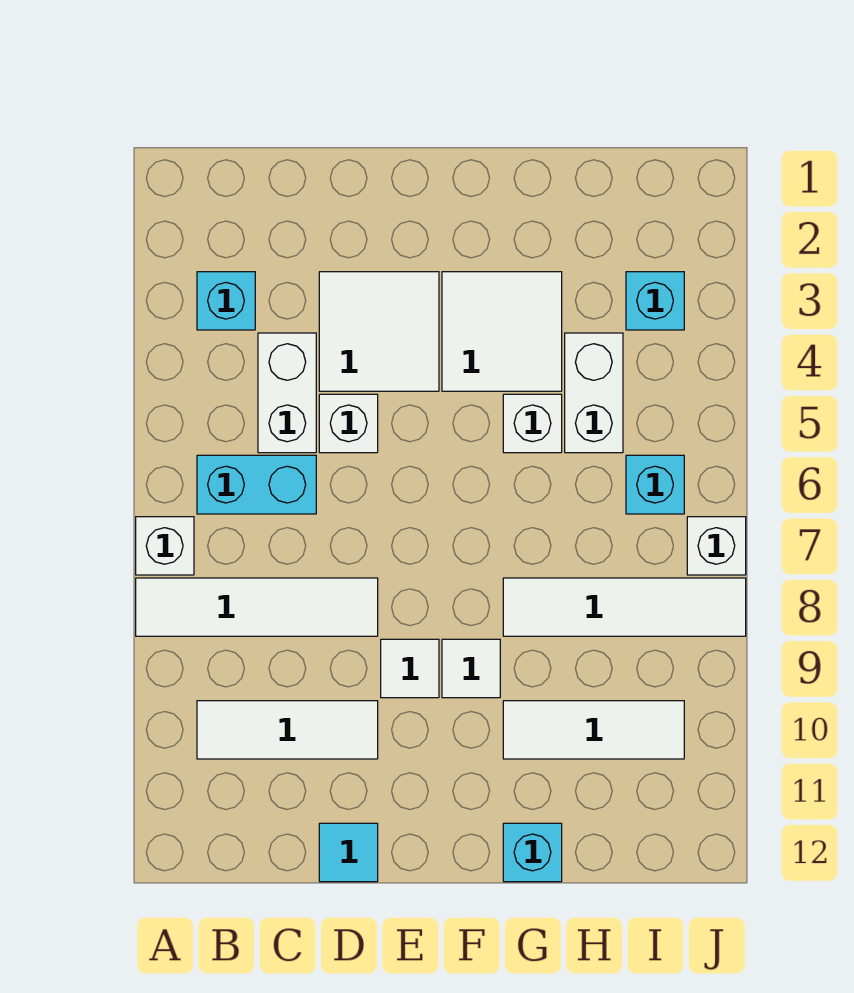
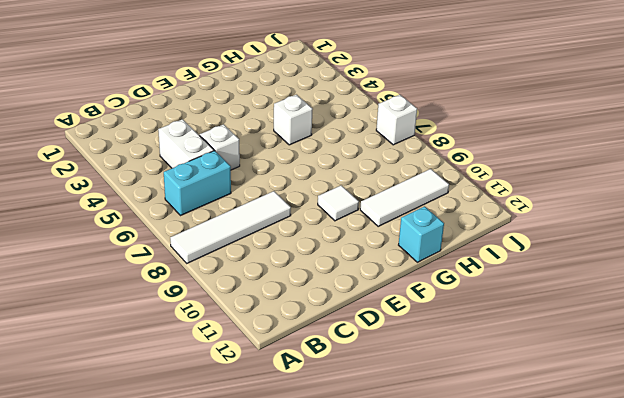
none -> white 1x1 brick [136,517,194,575]
none -> cyan 1x1 brick [197,272,255,330]
none -> white 1x3 tile [197,701,378,759]

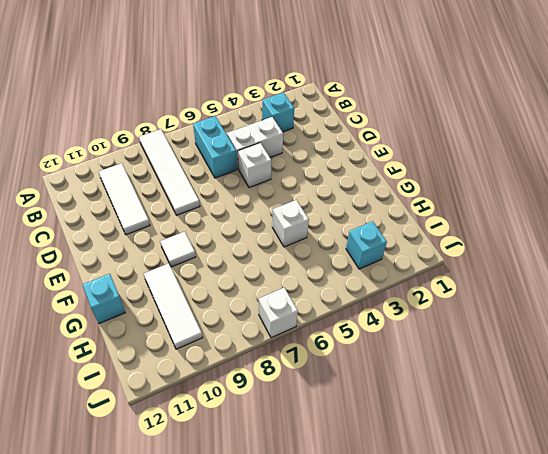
none -> white 1x1 brick [136,517,194,575]
none -> white 2x2 tile [319,272,439,391]
none -> cyan 1x1 tile [319,823,378,882]

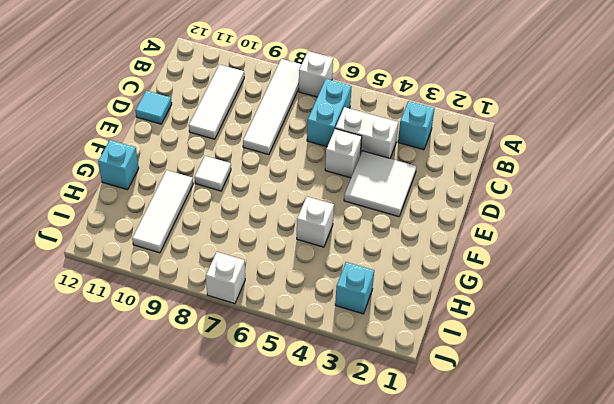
none -> white 1x1 tile [381,639,439,698]
none -> white 2x2 tile [442,272,562,391]
none -> white 1x4 tile [503,578,746,636]

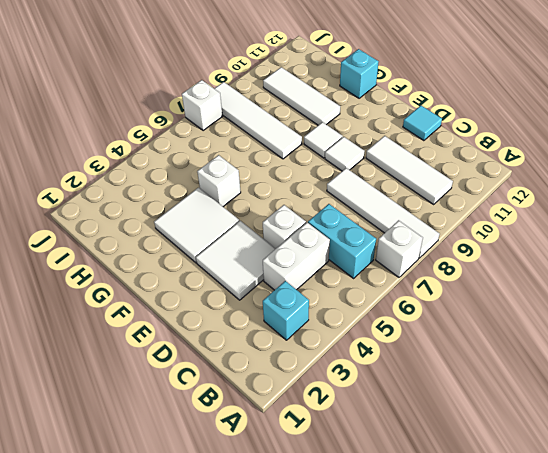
none -> white 1x2 brick [565,333,623,453]
none -> cyan 1x1 brick [626,272,684,330]
none -> cyan 1x1 brick [626,455,684,514]

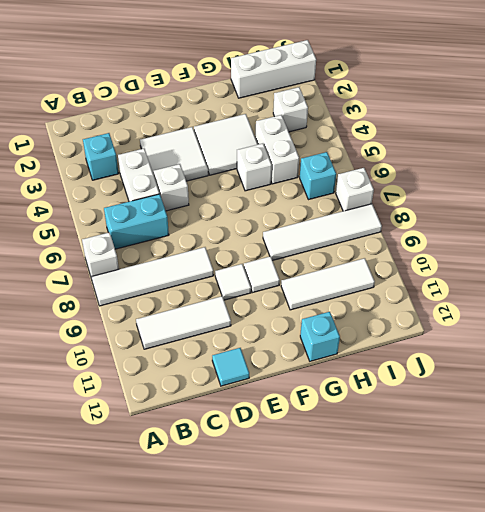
white 1x3 brick [231,40,316,98] -> none
white 1x1 brick [273,87,308,132] -> cyan 1x1 brick [626,272,684,330]

